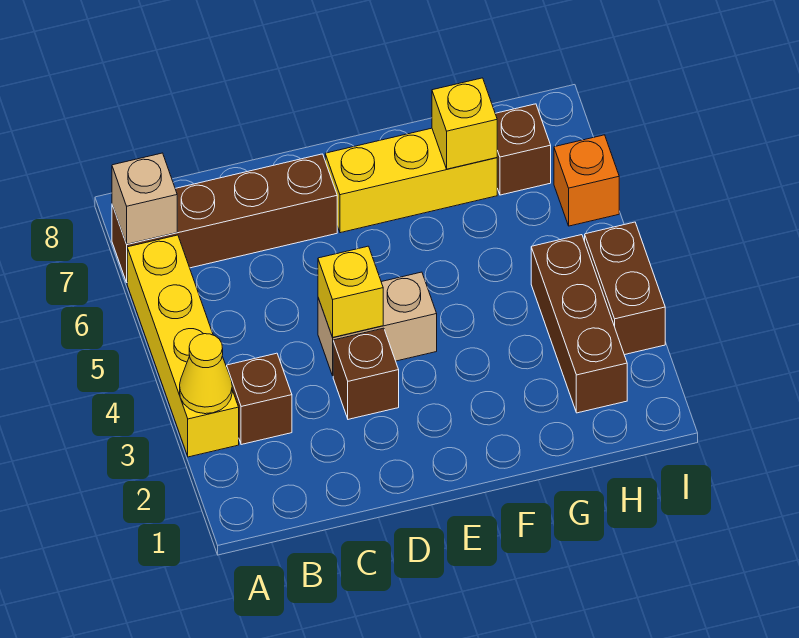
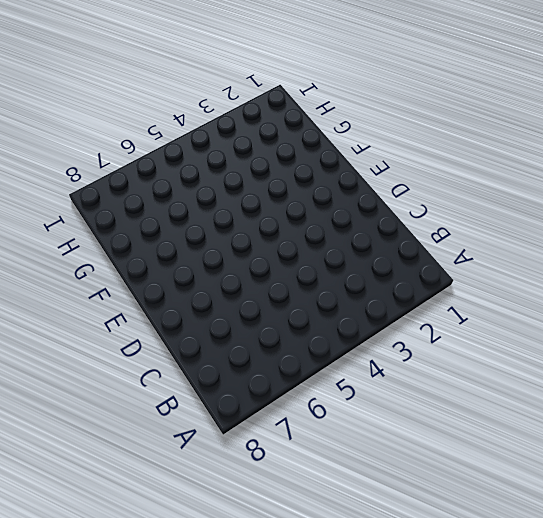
none -> yellow 1x4 brick [127,235,239,457]
none -> brown 1x4 brick [112,154,337,282]
none -> brown 1x1 brick [227,353,292,445]

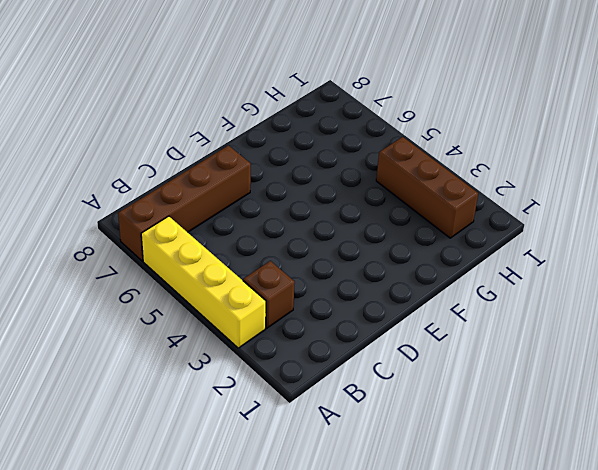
none -> brown 1x1 brick [333,328,399,419]
none -> tan 1x2 brick [318,272,437,376]
none -> yellow 1x3 brick [325,128,497,233]

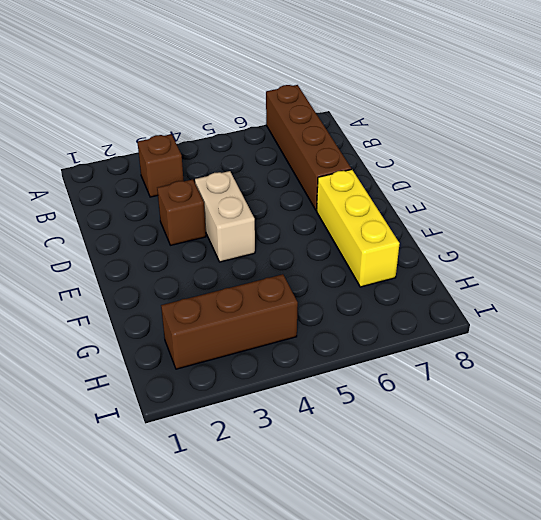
none -> yellow 1x4 brick [127,235,239,457]
none -> brown 1x1 brick [495,104,551,195]
none -> brown 1x2 brick [585,222,665,355]

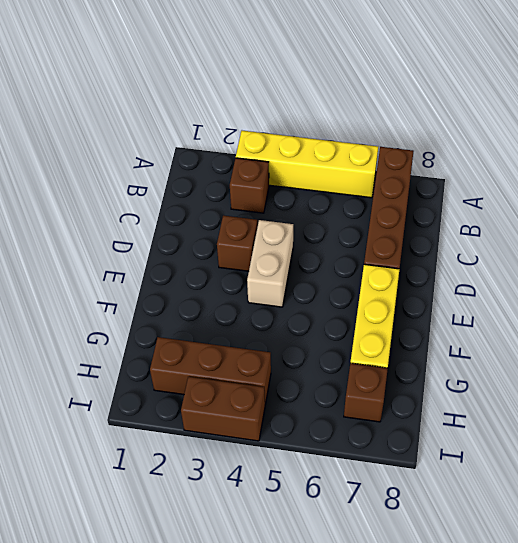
none -> orange 1x1 brick [554,135,619,226]
none -> yellow 1x1 cone [180,334,232,414]
none -> tan 1x1 brick [112,153,177,244]

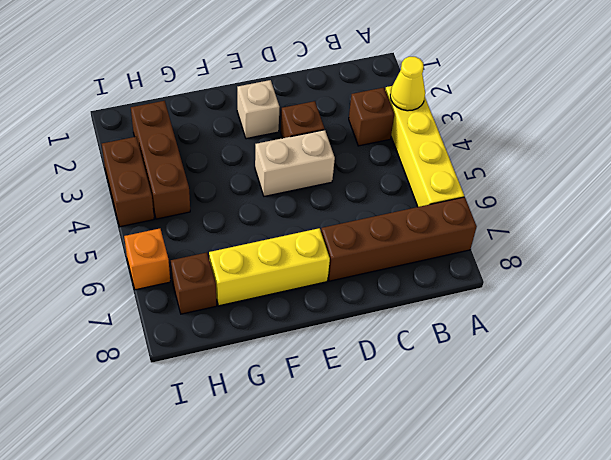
tan 1x1 brick [237,80,279,139] -> tan 1x1 brick moved to [112,153,177,244]
none -> yellow 1x1 brick [318,246,383,337]
none -> yellow 1x1 brick [432,78,497,169]

